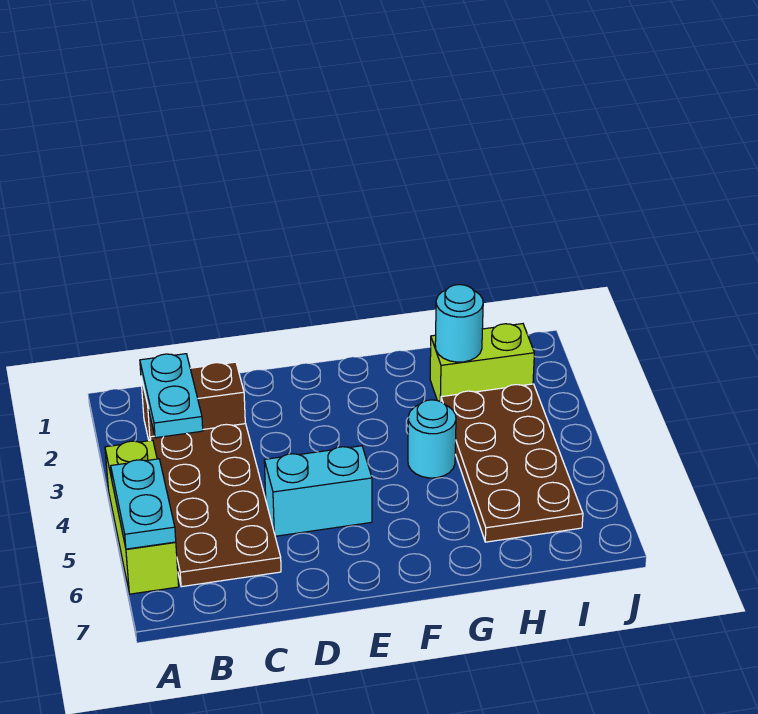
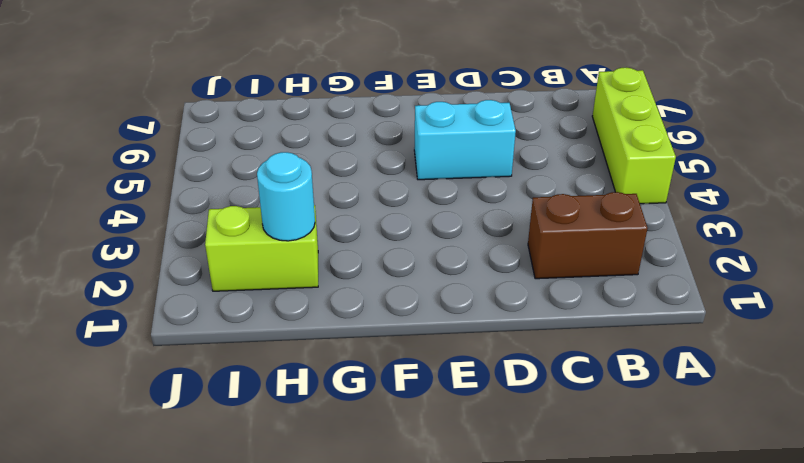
none -> brown 2x4 plate [150,424,281,587]
none -> cyan 1x1 round brick [408,400,456,478]

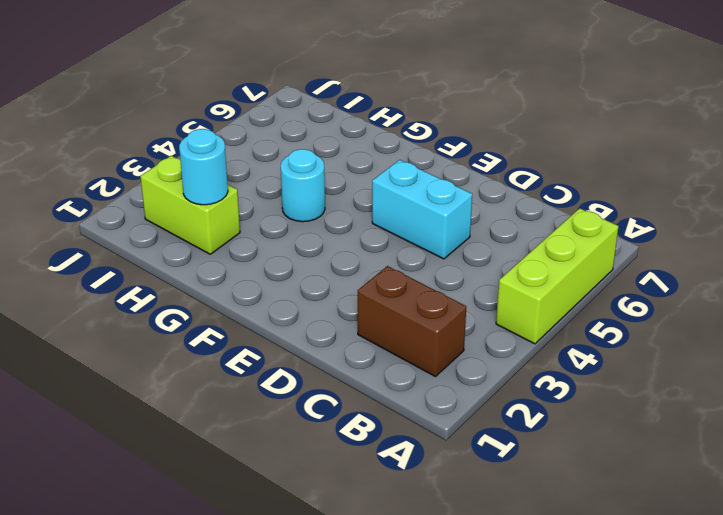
none -> brown 2x4 plate [150,424,281,587]
none -> brown 2x4 plate [441,384,583,542]

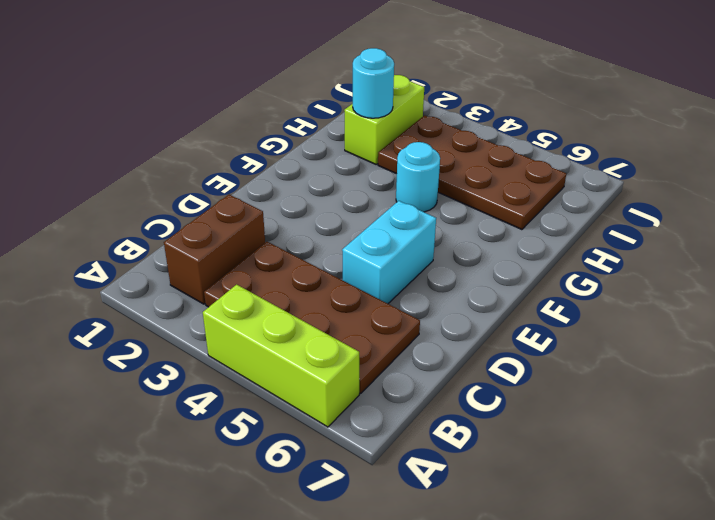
none -> cyan 1x2 plate [111,459,176,549]
none -> cyan 1x2 plate [140,354,203,438]

